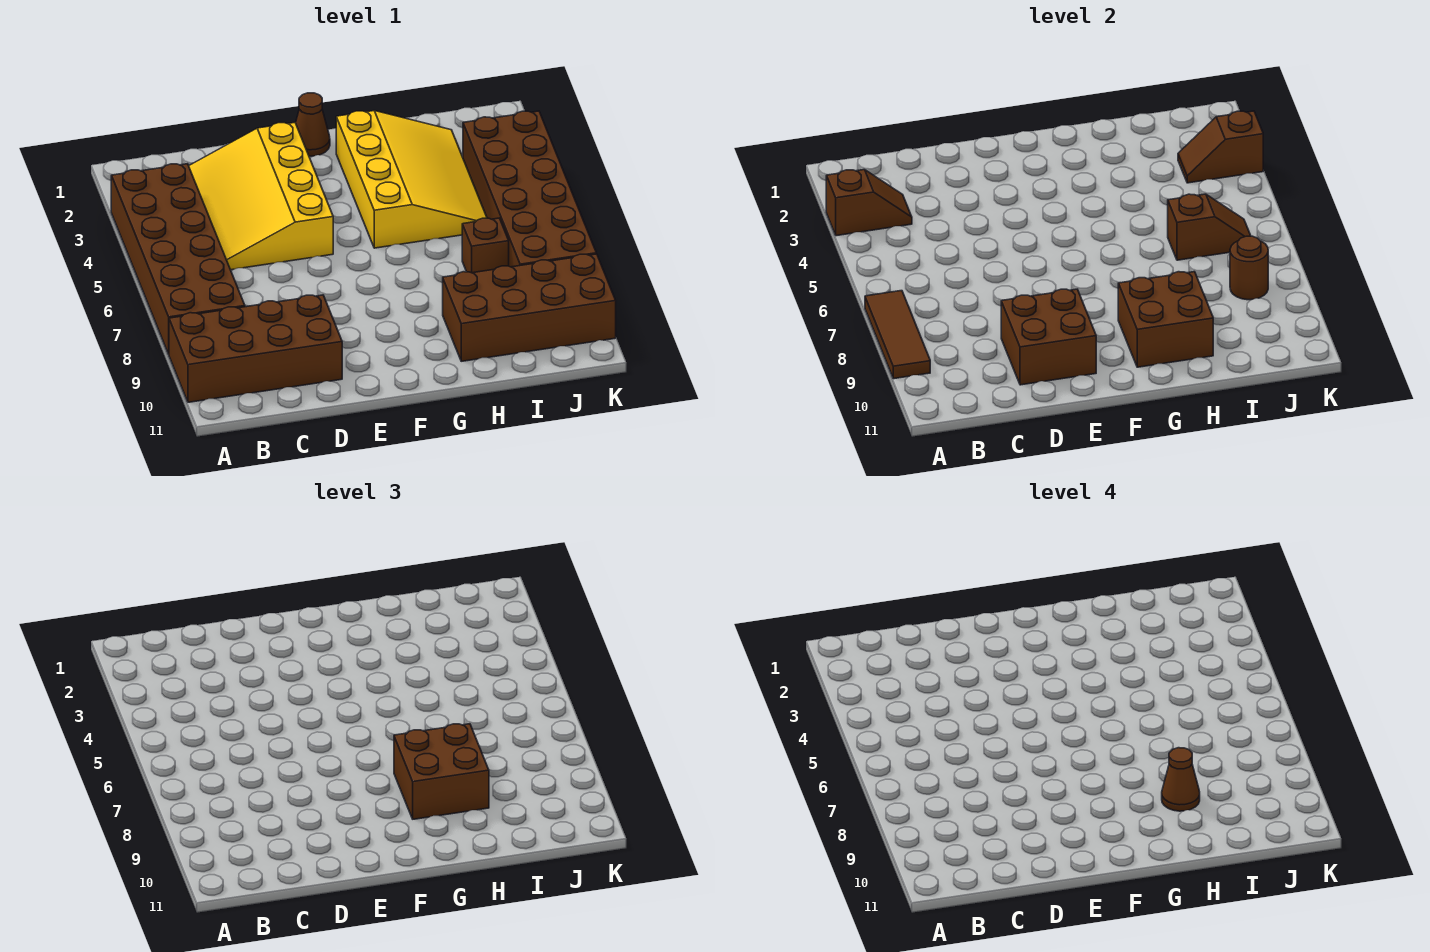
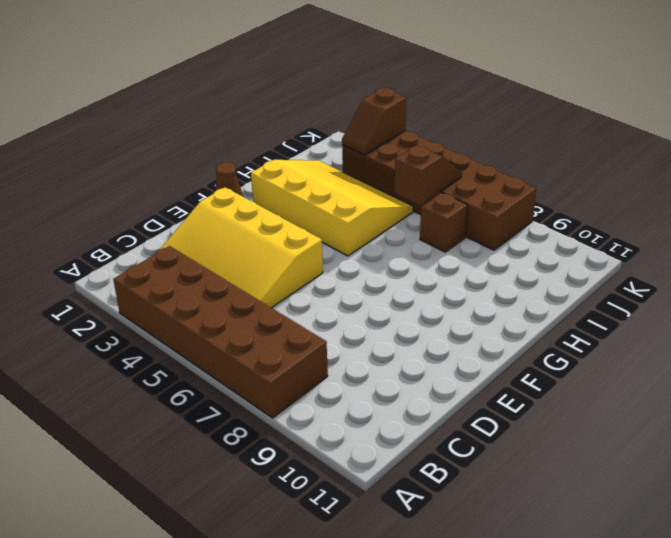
none -> brown 2x4 brick [169,295,342,402]
none -> brown 2x4 brick [443,254,616,361]
none -> brown 1x2 slope [826,170,912,236]

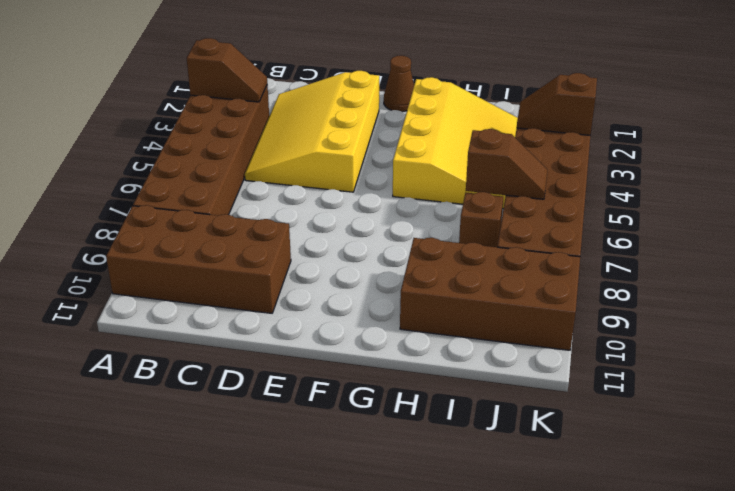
none -> brown 1x3 tile [865,291,930,379]
none -> brown 2x2 brick [1001,289,1096,385]
none -> brown 2x2 brick [1118,272,1213,367]

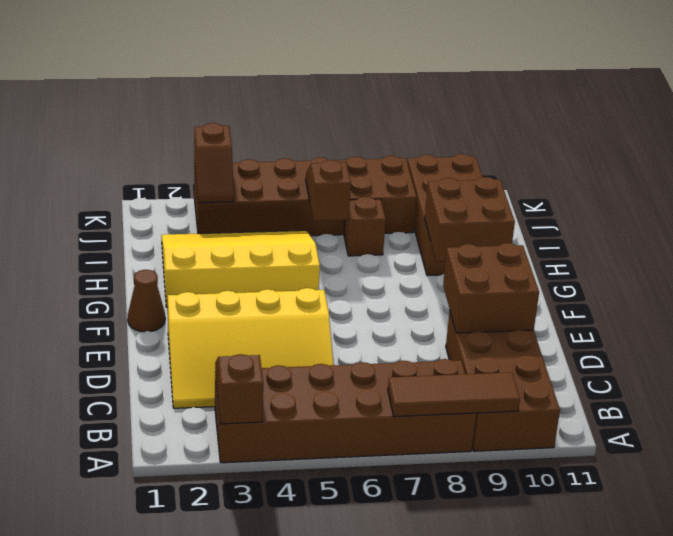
none -> brown 1x1 round brick [1230,236,1268,300]
none -> brown 2x2 brick [394,724,489,819]
none -> brown 1x1 cone [1162,748,1200,811]

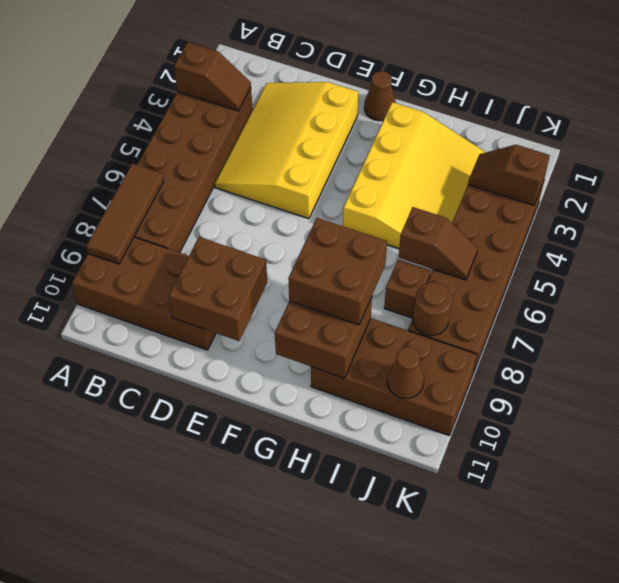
brown 1x1 cone [387,347,424,399] -> brown 1x1 cone moved to [1162,748,1200,811]

